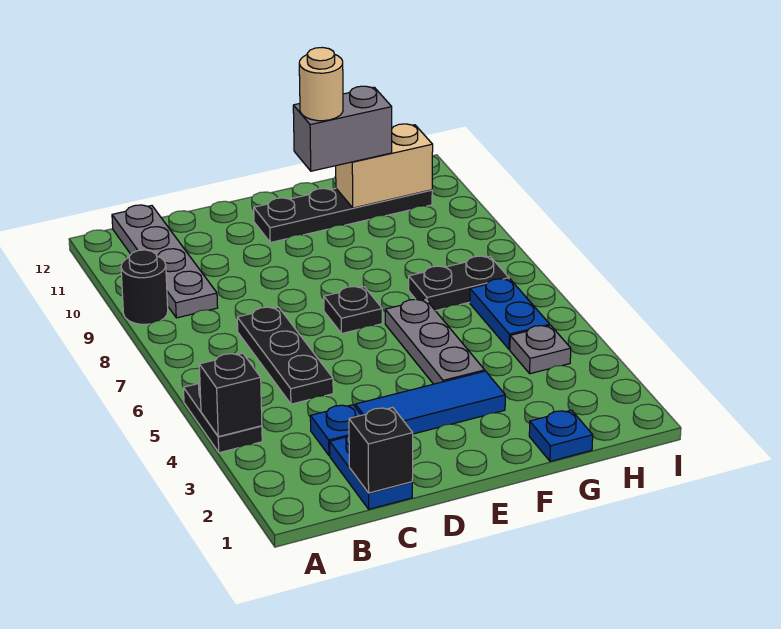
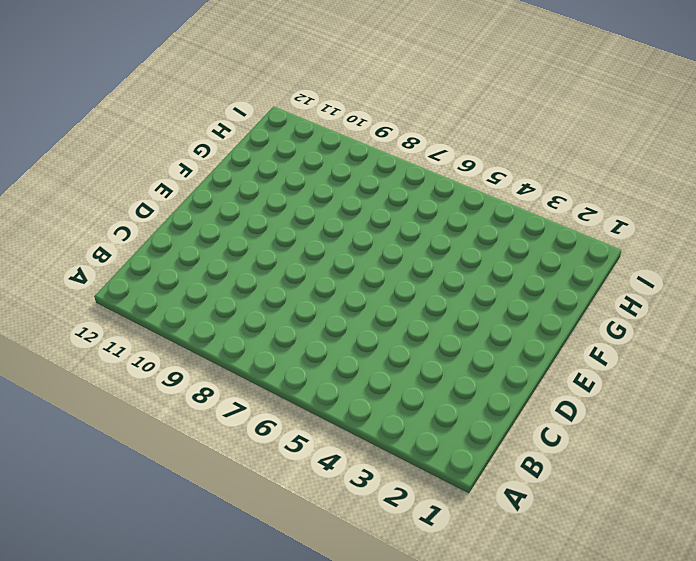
none -> black 1x2 plate [183,383,262,453]
none -> black 1x1 round brick [121,250,168,324]
none -> grey 1x4 plate [112,205,218,318]

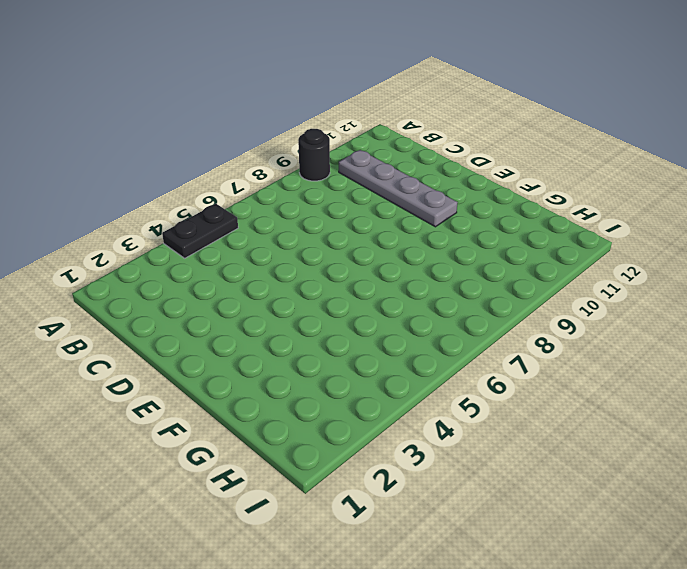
grey 1x4 plate [339,150,458,227] -> grey 1x4 plate turned to [112,205,218,318]
none -> blue 1x2 plate [330,435,412,509]
none -> blue 1x1 plate [310,405,361,456]
none -> black 1x3 plate [237,307,333,404]

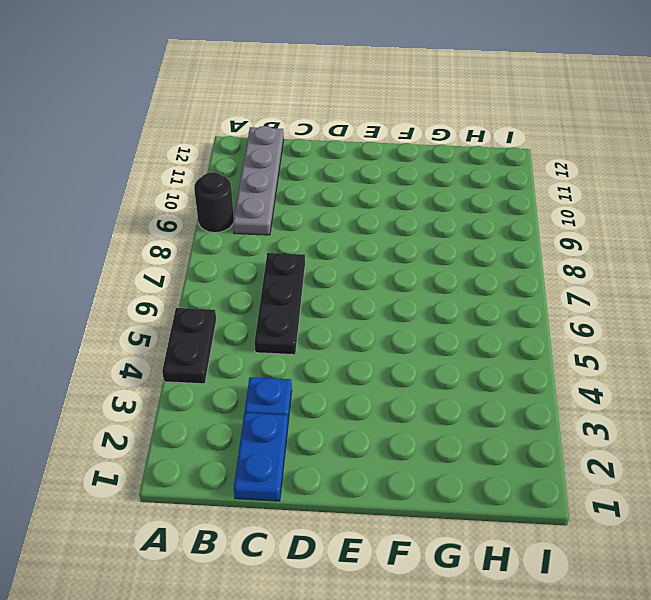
none -> blue 1x3 tile [355,371,505,434]
none -> black 1x1 plate [324,287,382,334]
none -> black 1x4 plate [254,188,432,243]

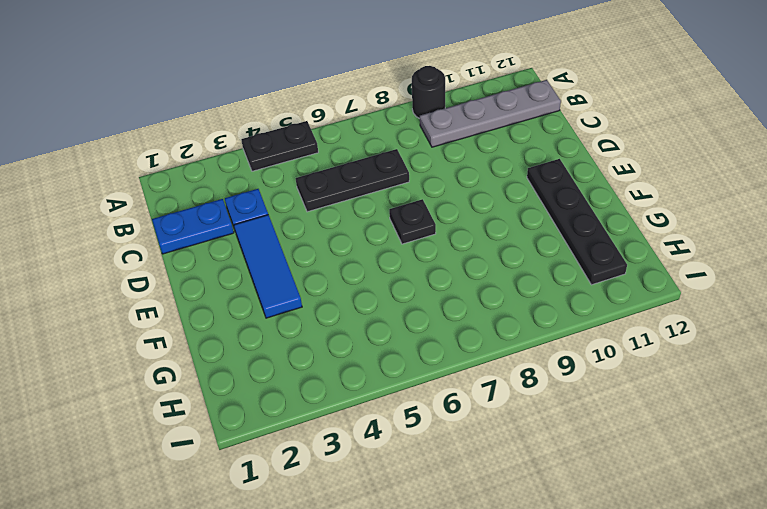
none -> grey 1x3 plate [385,299,485,384]
none -> blue 1x1 plate [529,410,593,461]
none -> black 1x2 plate [409,256,509,311]

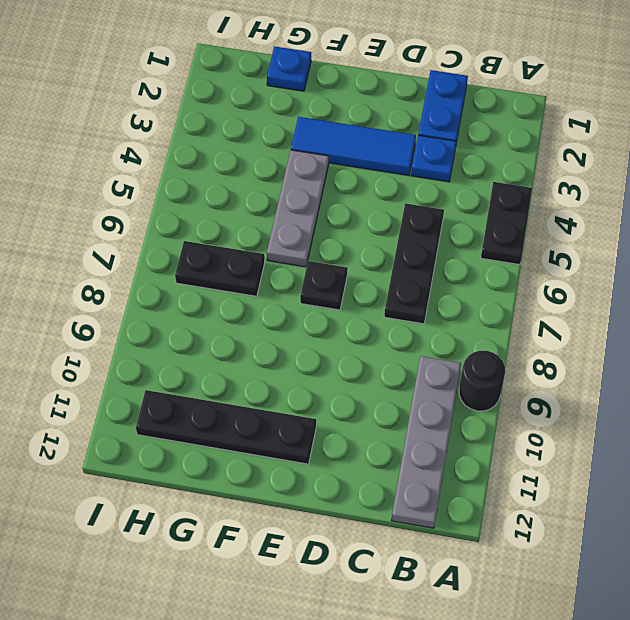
none -> grey 1x1 plate [510,325,571,374]
none -> blue 1x2 plate [470,279,550,349]
none -> black 1x1 brick [199,353,262,437]

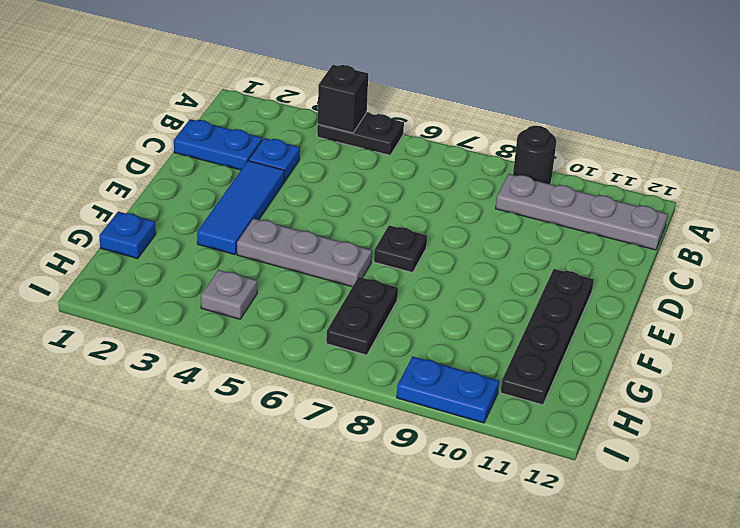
blue 1x2 plate [397,357,499,423] -> blue 1x2 plate moved to [470,279,550,349]
none -> black 1x3 plate [237,307,333,404]
none -> black 1x1 brick [349,407,413,493]
none -> tan 1x2 brick [336,124,433,208]

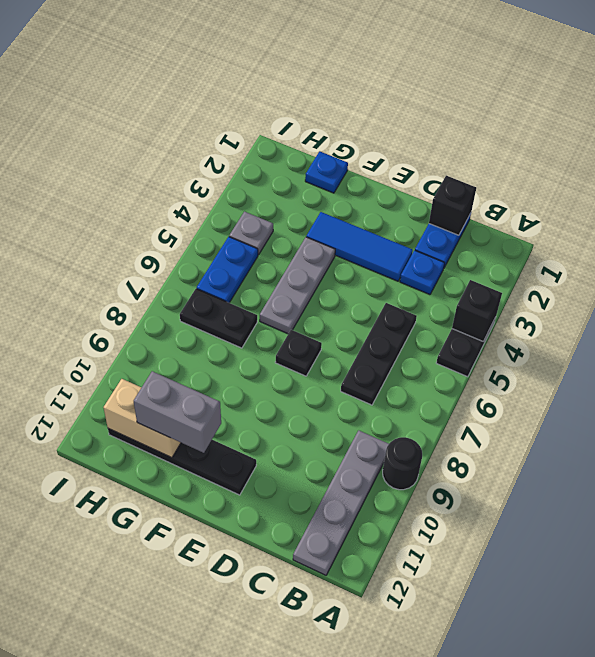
none -> tan 1x1 round brick [299,47,343,121]

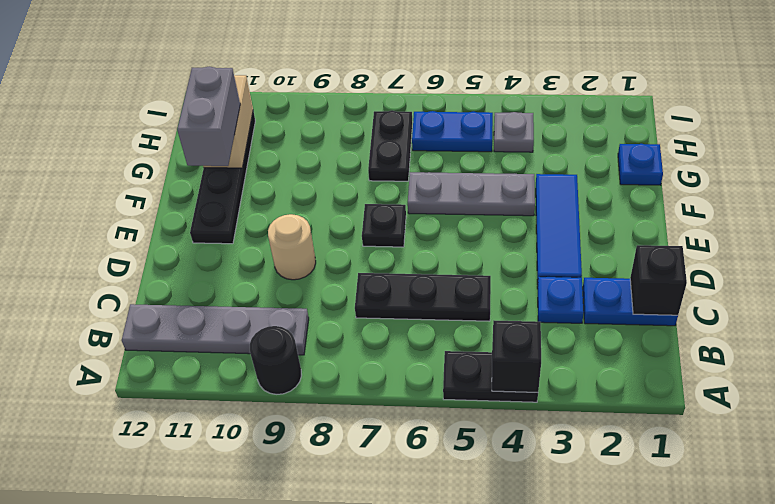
tan 1x1 round brick [268,214,316,280] -> tan 1x1 round brick moved to [299,47,343,121]

